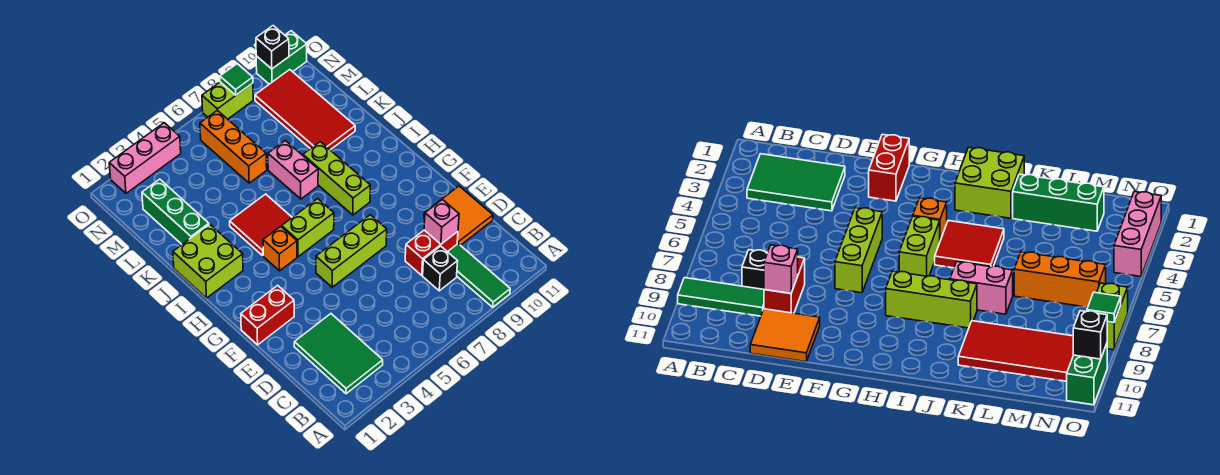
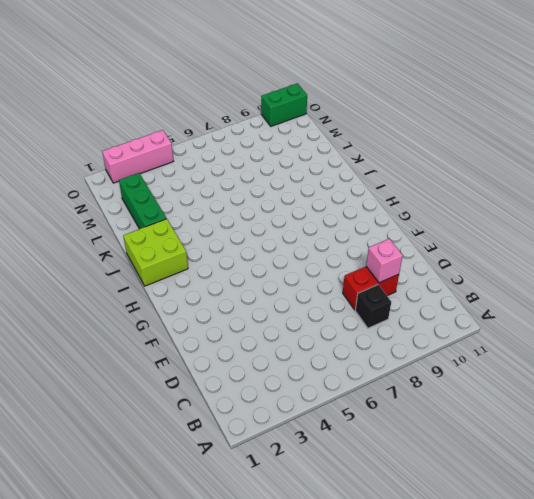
none -> green 1x3 tile [448,244,510,307]
none -> green 2x3 tile [294,314,383,394]
none -> orange 2x2 tile [424,186,493,245]

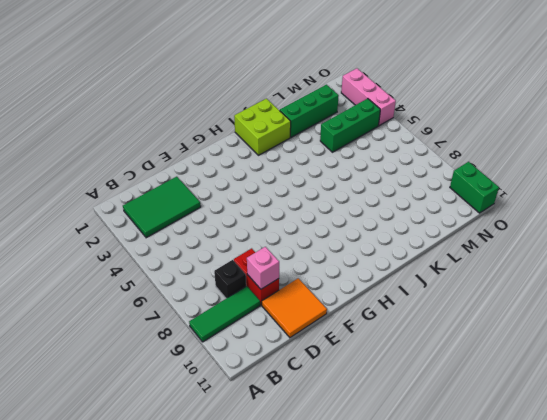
green 1x3 brick [320,99,380,152] -> none
none -> red 1x2 brick [241,285,294,345]
none -> lime 1x3 brick [316,215,387,287]
none -> orange 1x1 brick [263,227,297,271]

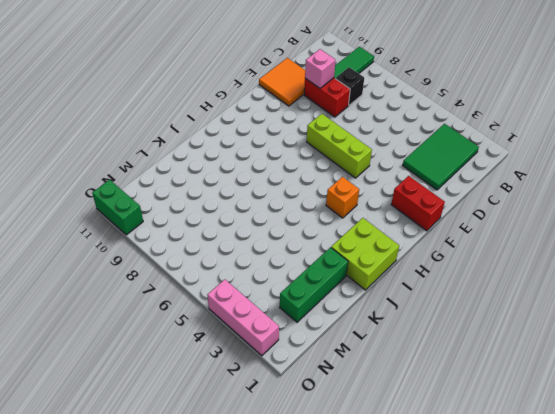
none -> lime 1x2 brick [282,199,334,257]
none -> lime 1x3 brick [303,142,370,215]
none -> red 2x2 tile [230,194,292,255]

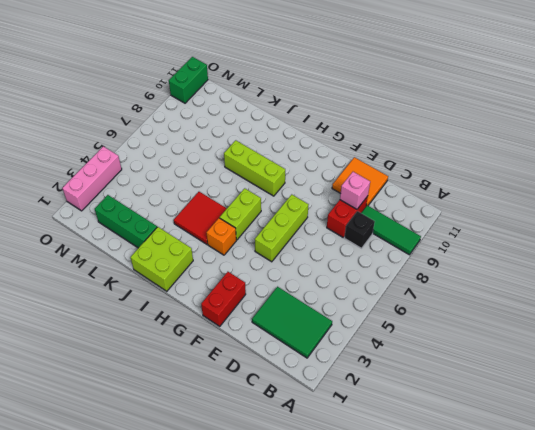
none -> pink 1x2 brick [268,140,318,199]
none -> red 2x4 tile [255,70,355,150]
none -> orange 1x3 brick [200,110,267,183]

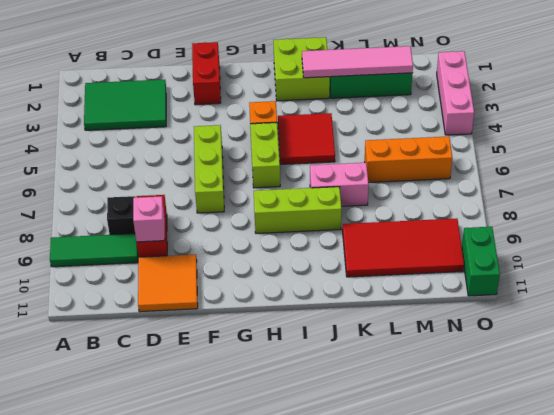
pink 1x4 tile [302,46,413,78] -> none
none -> lime 1x2 brick [202,82,253,119]
none -> green 1x1 tile [220,64,253,95]
none -> black 1x1 brick [256,26,289,69]

